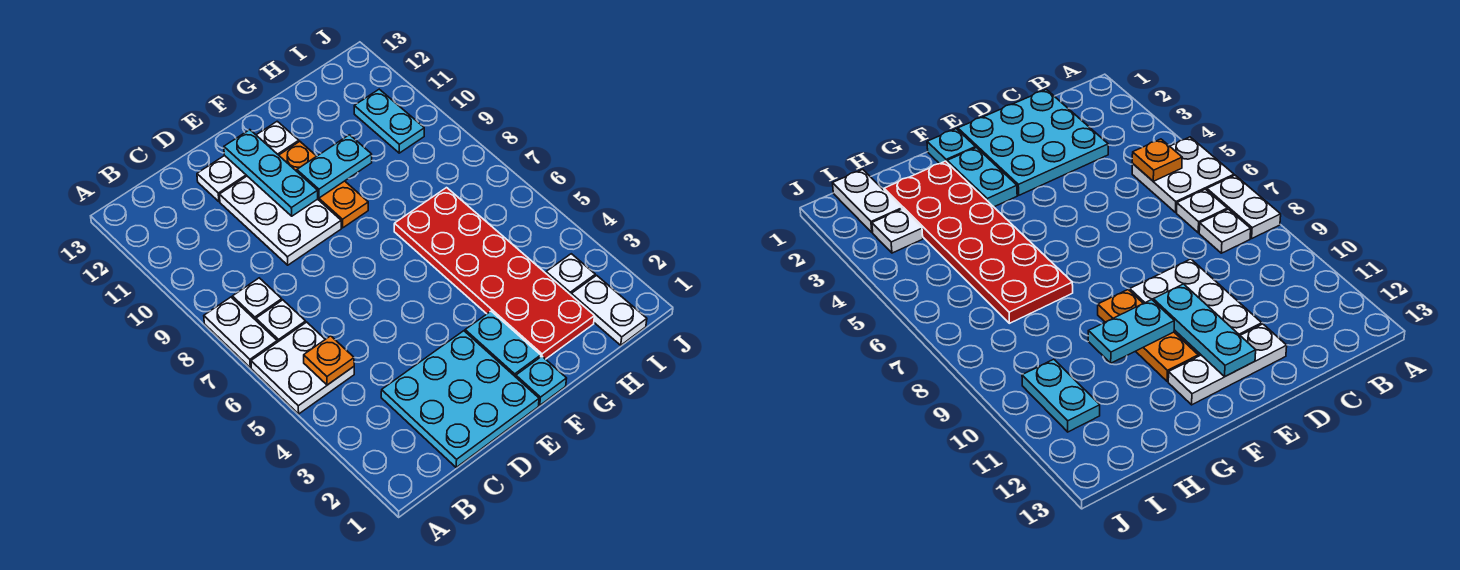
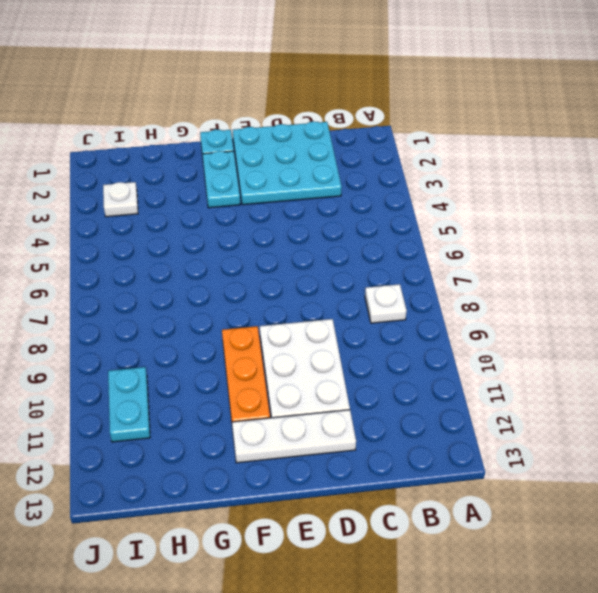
none -> white 2x2 plate [251,322,354,414]
none -> white 1x2 plate [204,297,277,368]
none -> white 1x1 plate [256,300,306,342]

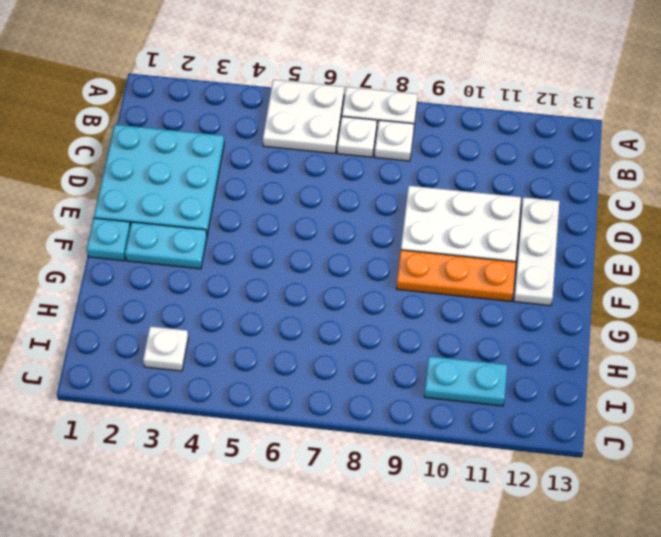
none -> red 2x6 plate [394,188,594,359]
none -> white 1x2 plate [571,275,647,345]
none -> orange 1x1 plate [304,336,354,385]

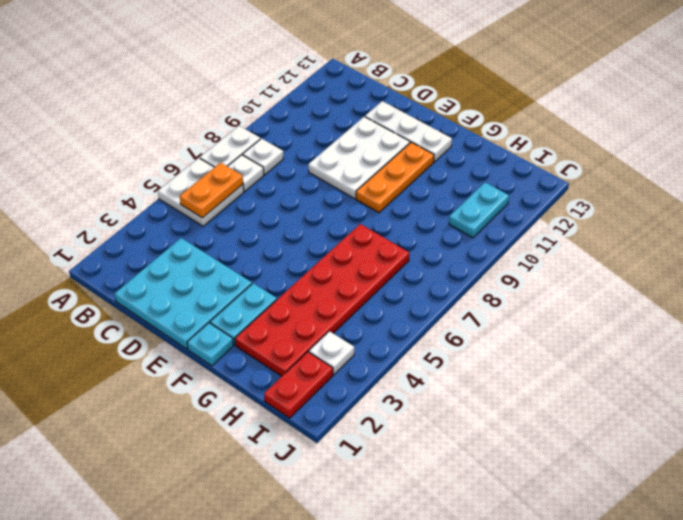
orange 1x2 plate [180,163,243,218] -> orange 1x1 plate [304,336,354,385]
red 1x2 plate [264,352,333,418] -> white 1x2 plate [571,275,647,345]
none -> cyan 1x3 plate [224,130,318,216]
none -> cyan 1x2 plate [297,135,372,198]

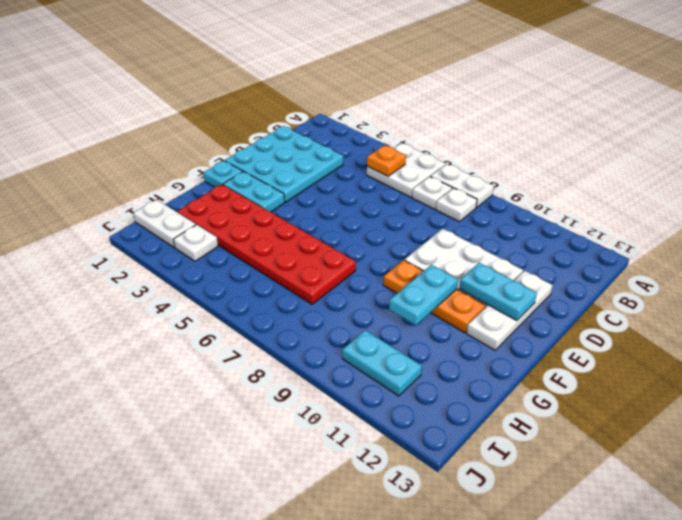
cyan 1x2 plate [459,263,537,321] -> cyan 1x3 plate [224,130,318,216]

